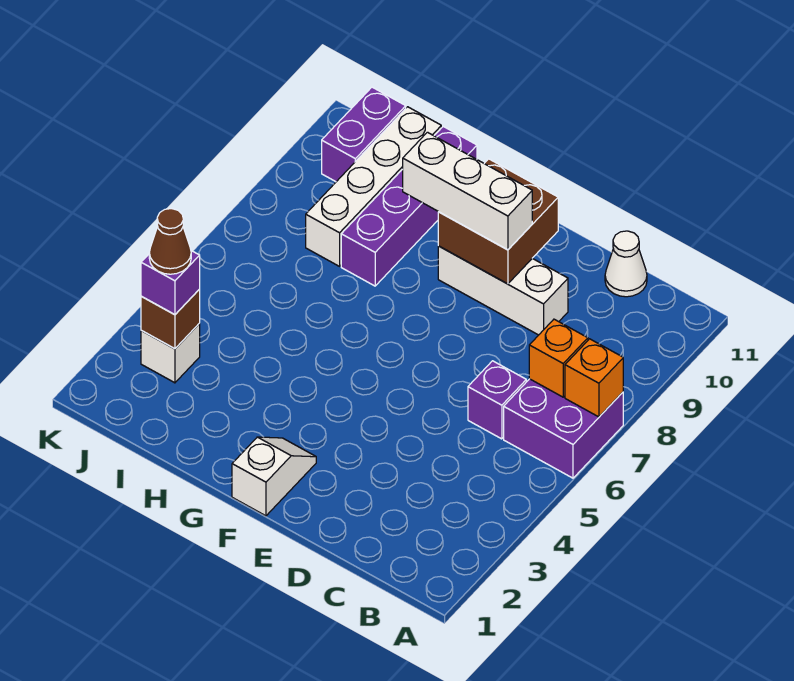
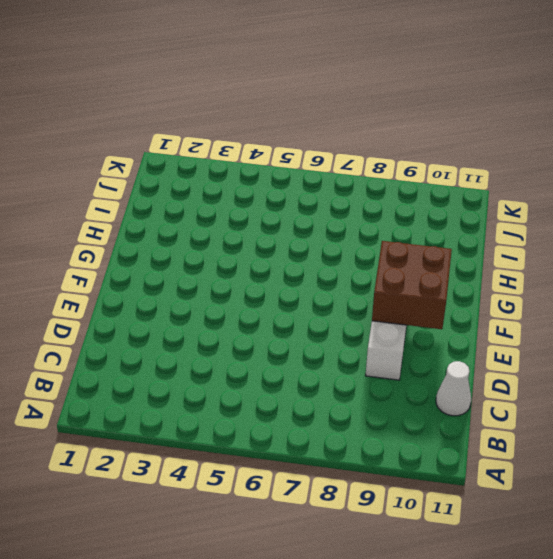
none -> purple 2x2 brick [504,379,623,478]
none -> purple 1x1 brick [468,361,526,439]
none -> white 1x2 slope [232,437,316,516]

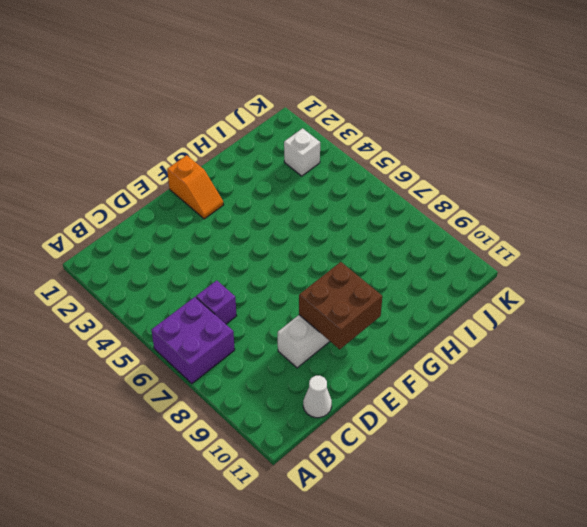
orange 1x2 slope [167,155,224,219] -> white 1x2 slope [232,437,316,516]
none -> purple 1x4 brick [341,127,477,286]
none -> white 1x4 brick [306,107,441,266]
none -> purple 1x2 brick [322,87,406,182]

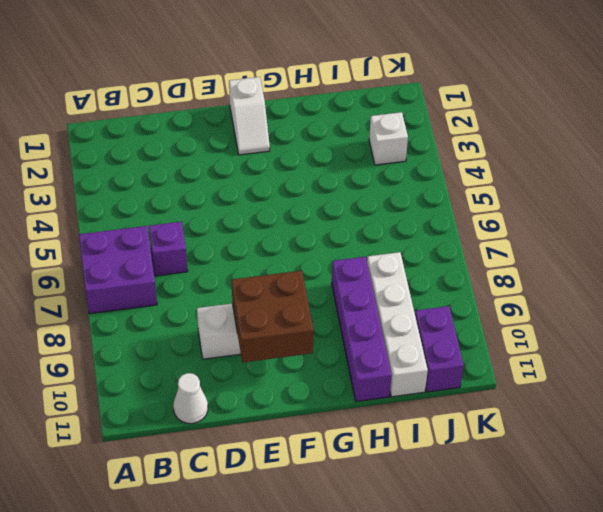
none -> orange 1x1 brick [565,339,623,417]
none -> orange 1x1 brick [529,319,588,397]
none -> brown 1x1 brick [141,289,200,349]

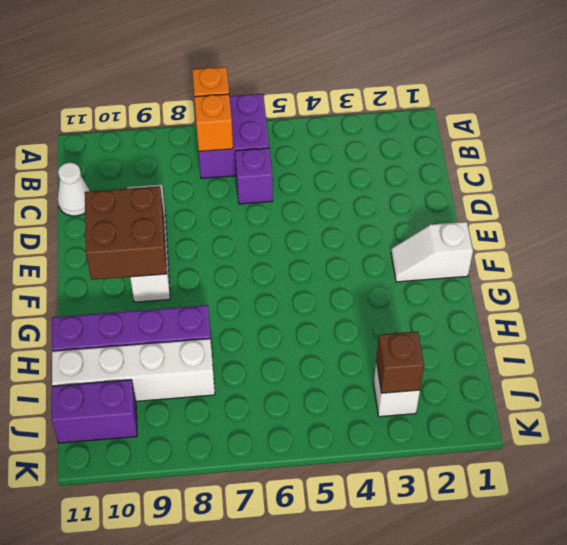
none -> white 1x3 brick [403,132,532,250]
none -> purple 1x1 brick [141,251,200,315]
none -> brown 1x1 cone [149,209,191,274]

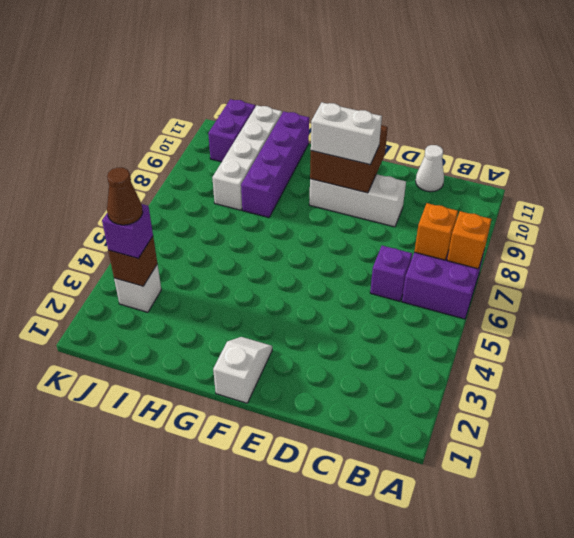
white 1x2 brick [311,102,382,165] -> white 1x3 brick [403,132,532,250]

